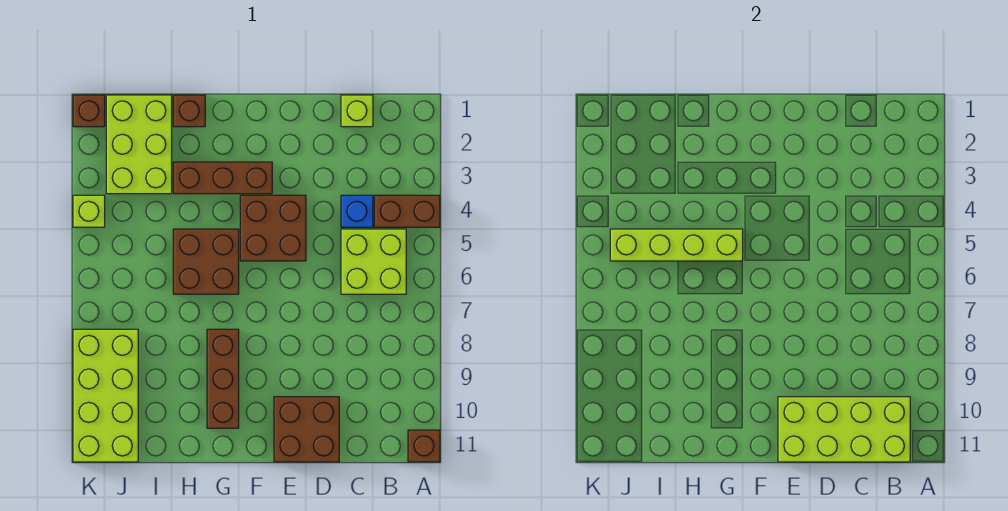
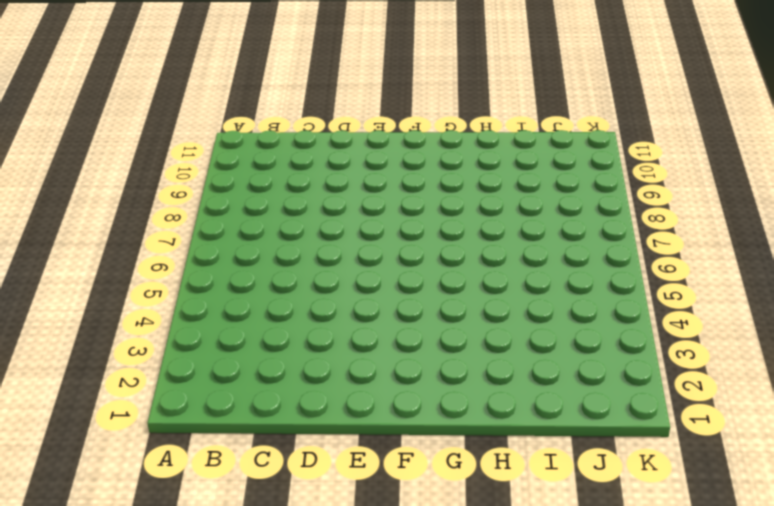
none -> brown 1x2 brick [374,195,440,227]
none -> brown 1x1 brick [408,430,440,462]
none -> lime 2x2 brick [341,229,406,294]

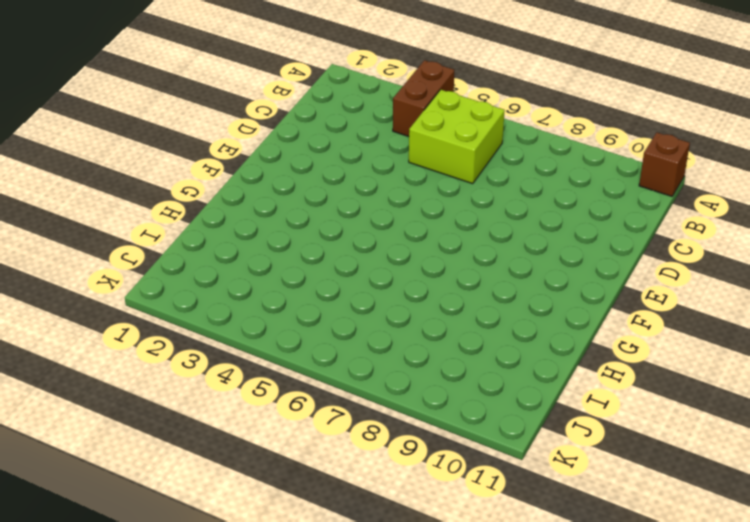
none -> lime 1x1 brick [341,95,373,127]
none -> blue 1x1 brick [341,195,373,227]
none -> brown 2x2 brick [274,397,339,462]

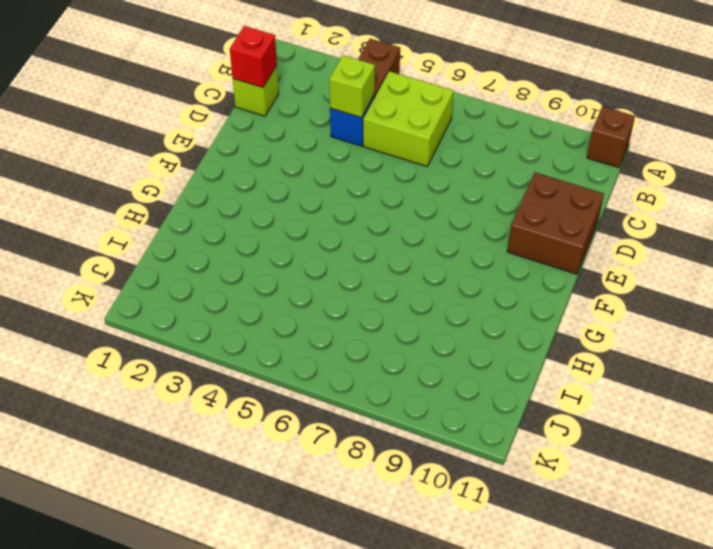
red 1x1 brick [230,26,277,88] -> none
lime 1x1 brick [329,55,375,118] -> lime 1x1 brick moved to [73,195,105,227]
none -> brown 2x2 brick [240,195,306,261]
none -> brown 1x3 brick [173,162,272,194]
none -> brown 2x2 brick [173,229,239,294]

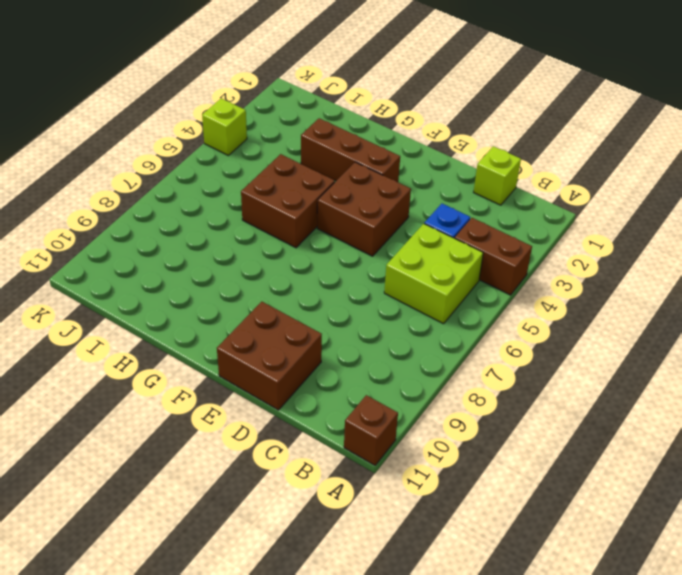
none -> brown 1x3 brick [207,329,239,428]
none -> brown 1x1 brick [173,95,205,127]
none -> lime 2x3 brick [106,95,172,194]

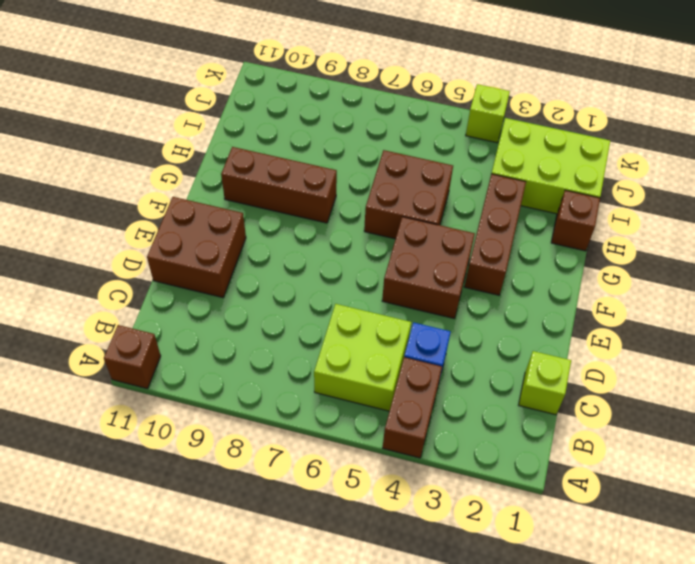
none -> lime 2x4 brick [73,329,138,462]
none -> brown 1x1 brick [73,95,105,127]
none -> lime 2x4 brick [778,397,910,462]

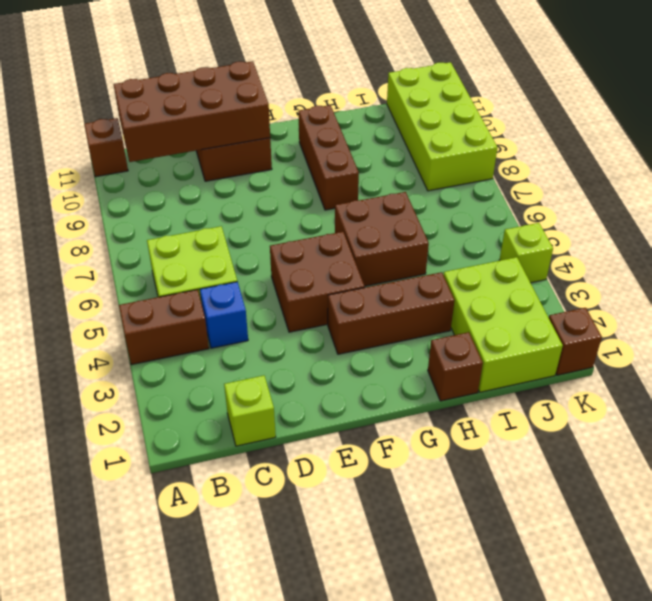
brown 2x4 brick [113,61,270,162] -> lime 2x4 brick [778,397,910,462]
none -> lime 1x4 brick [610,229,743,261]

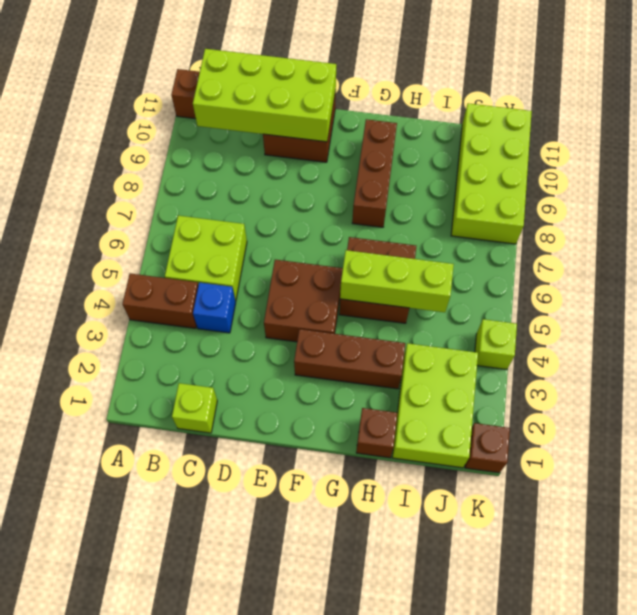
lime 1x3 brick [340,250,454,312] -> lime 1x4 brick [610,229,743,261]

